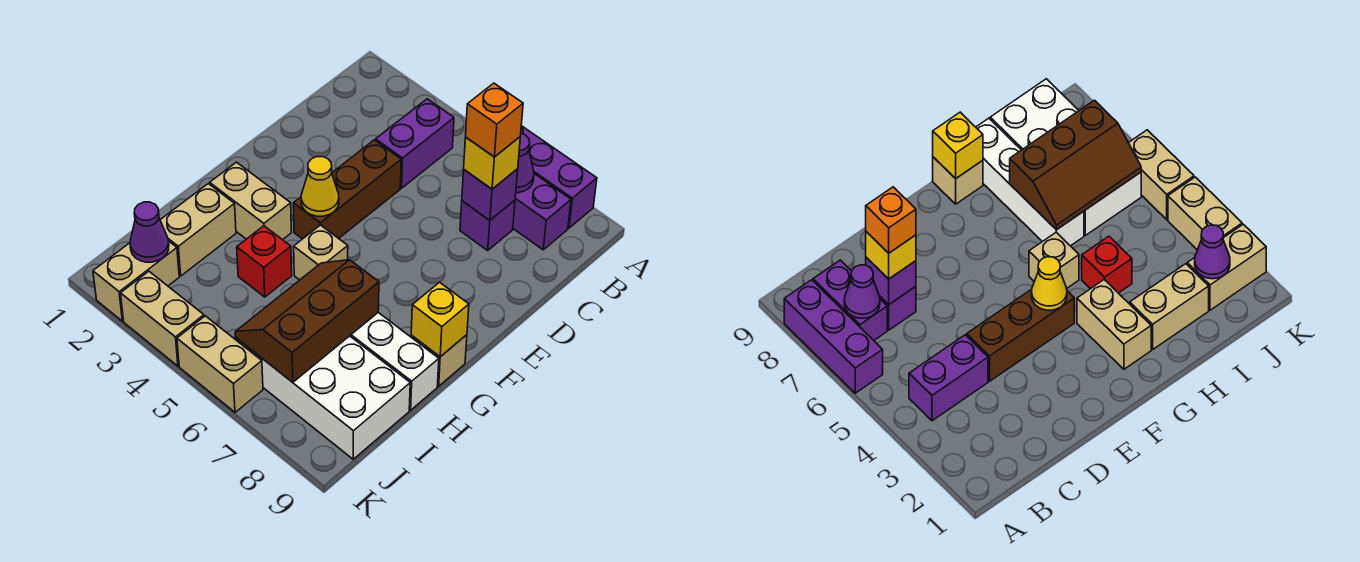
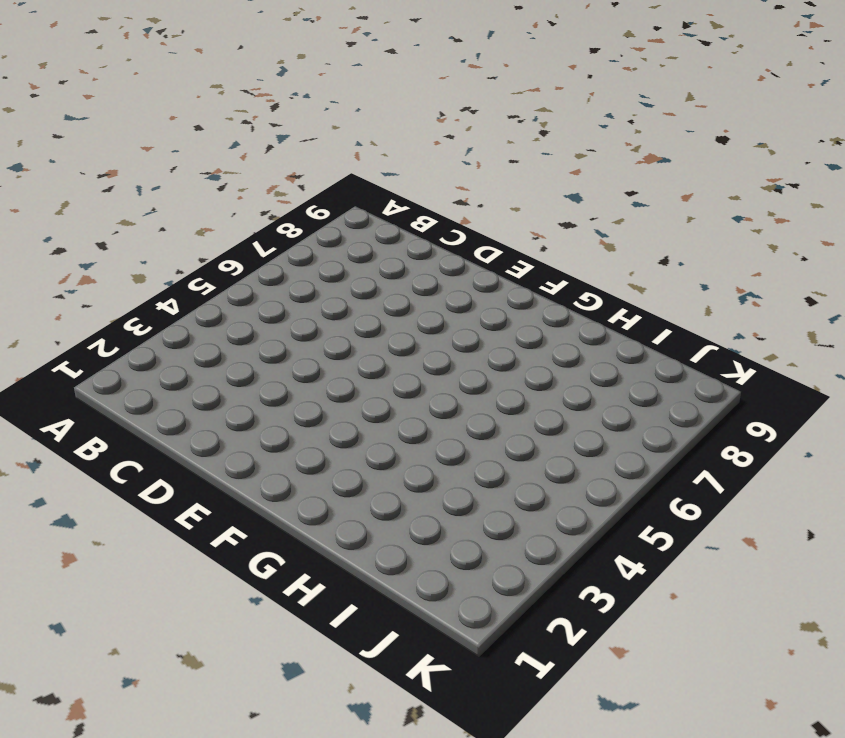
none -> purple 1x3 brick [521,126,597,228]
none -> purple 1x2 brick [376,99,454,188]
none -> purple 1x2 brick [513,174,571,250]

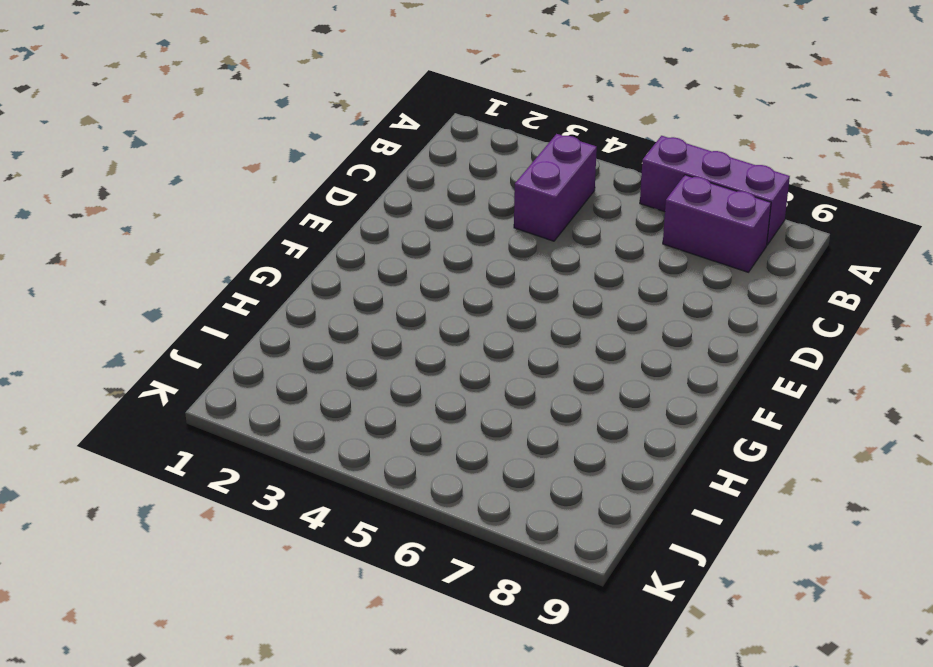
none -> purple 1x1 brick [460,200,515,250]
none -> brown 1x3 brick [293,140,401,239]
none -> tan 1x2 brick [210,162,291,240]

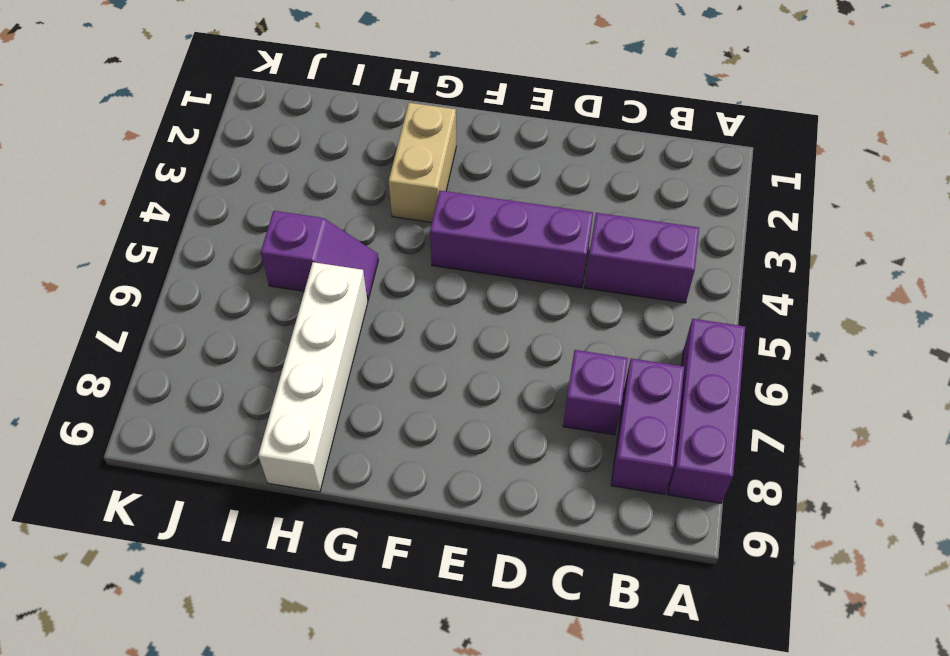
purple 1x3 brick [430,191,593,288] -> brown 1x3 brick [293,140,401,239]
purple 1x2 slope [261,211,379,301] -> none
none -> tan 1x1 brick [294,225,348,280]
none -> tan 1x1 brick [411,335,467,386]
none -> tan 1x2 brick [160,184,236,276]

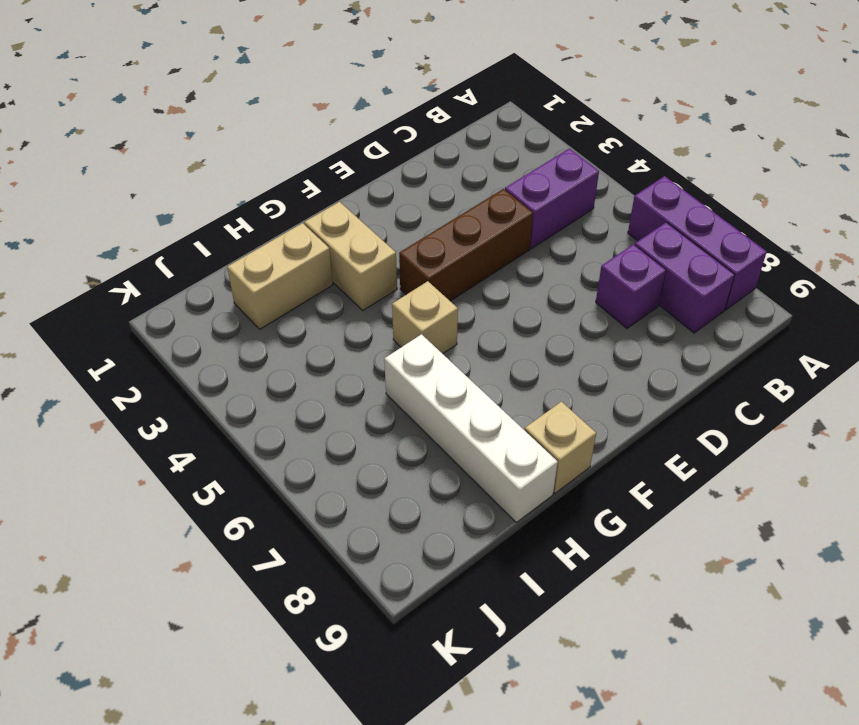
none -> red 1x1 brick [237,226,292,297]
none -> white 2x4 brick [236,336,410,459]
none -> tan 1x2 brick [93,242,179,321]

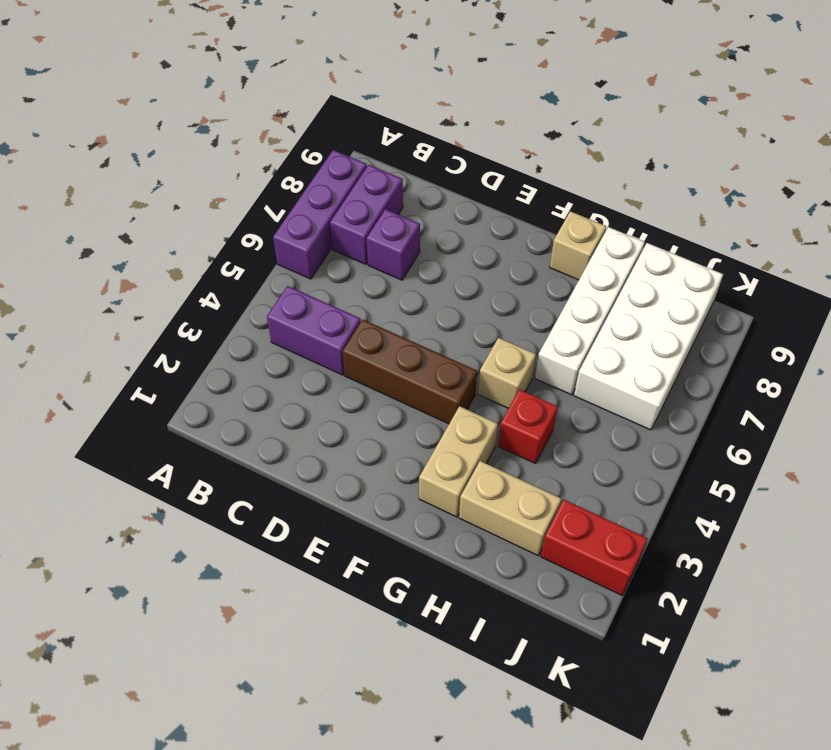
red 1x2 brick [541,500,648,596] -> tan 1x2 brick [93,242,179,321]
none -> tan 1x2 brick [121,271,204,366]
none -> tan 1x2 brick [177,316,263,412]
none -> purple 1x1 cone [516,134,534,193]

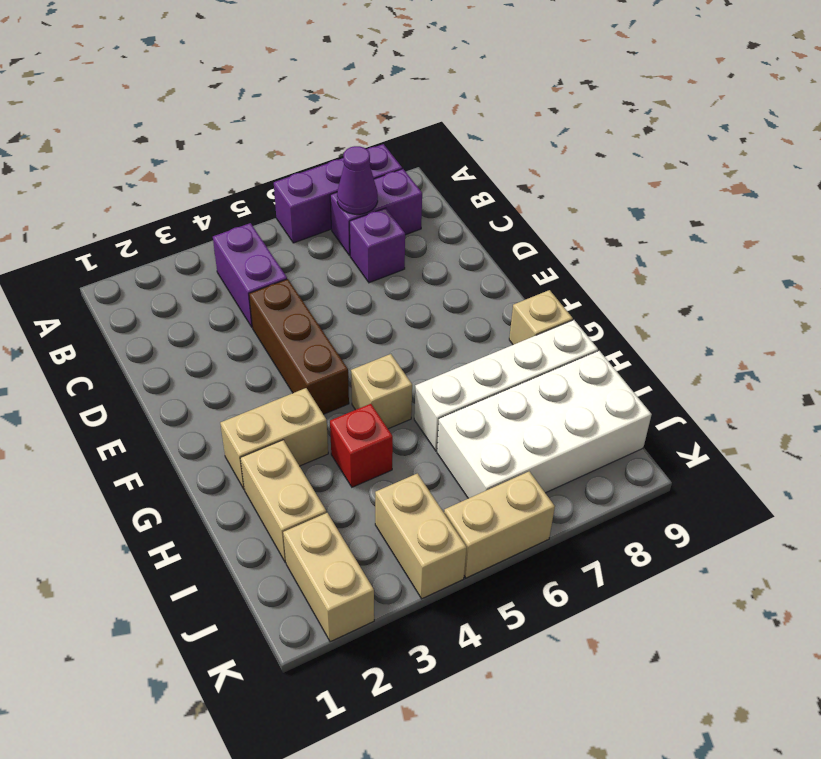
tan 1x2 brick [375,473,467,599] -> tan 1x2 brick turned to [121,271,204,366]
none -> purple 1x1 brick [462,169,518,220]
none -> yellow 1x1 cone [301,157,339,216]
none -> yellow 1x1 brick [411,282,469,357]

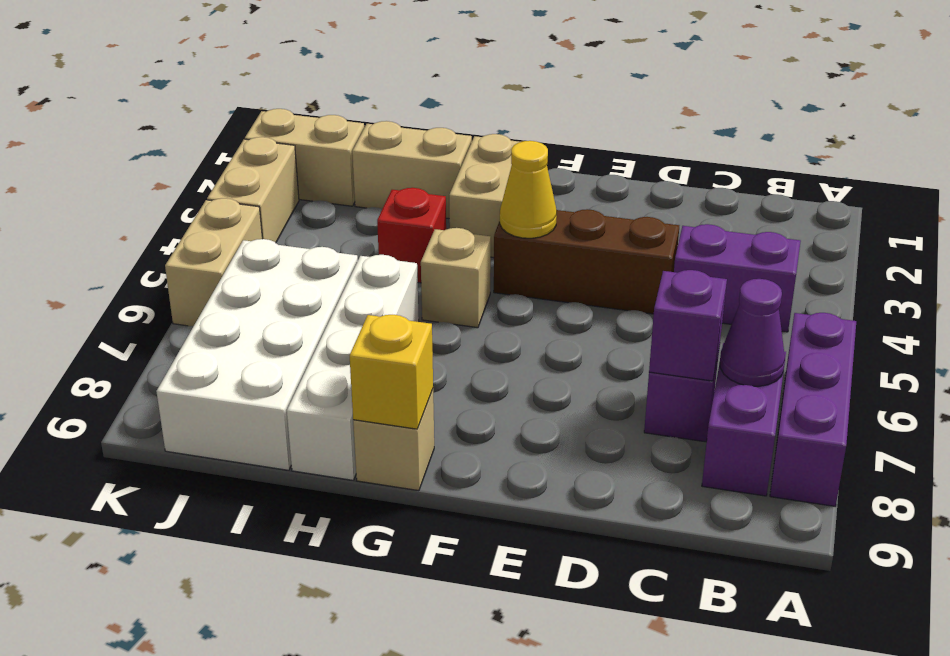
none -> brown 2x3 slope [235,260,379,382]
none -> purple 1x1 cone [130,202,169,262]
none -> yellow 1x1 brick [464,137,520,189]

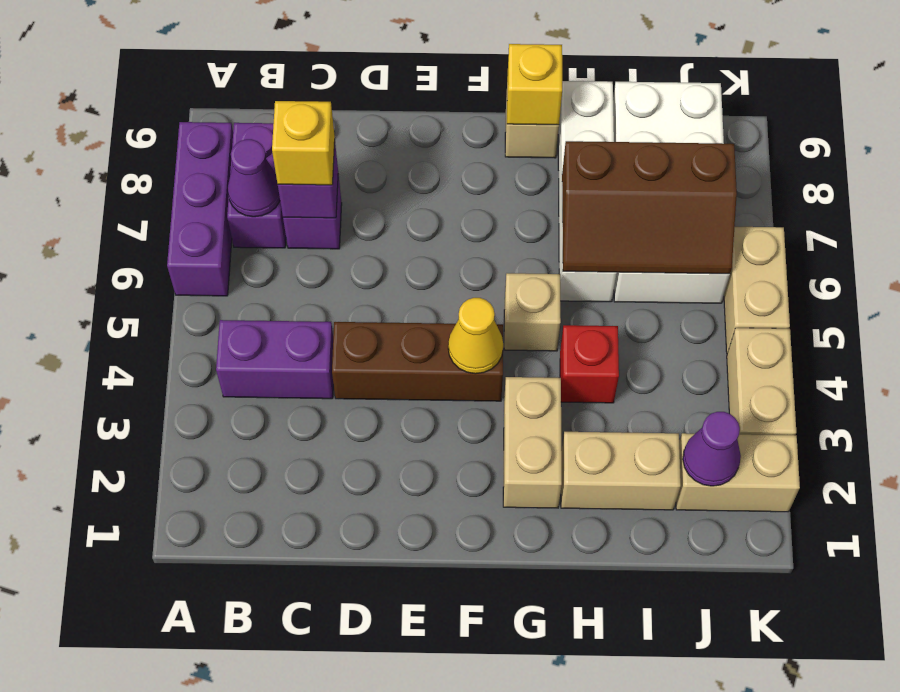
none -> orange 1x1 brick [466,83,523,157]

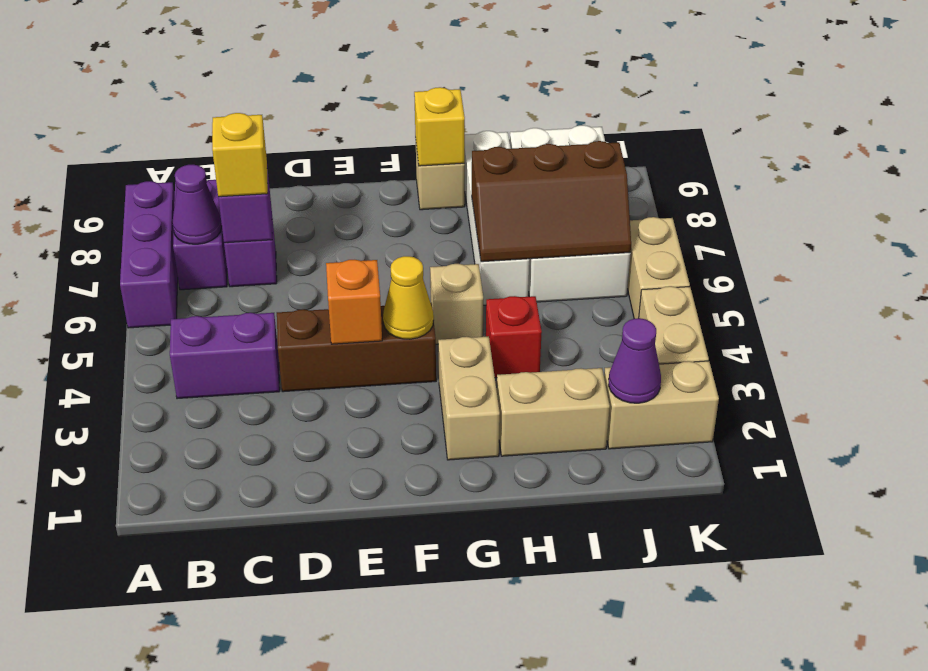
orange 1x1 brick [326,260,382,344] -> orange 1x1 brick moved to [466,83,523,157]

